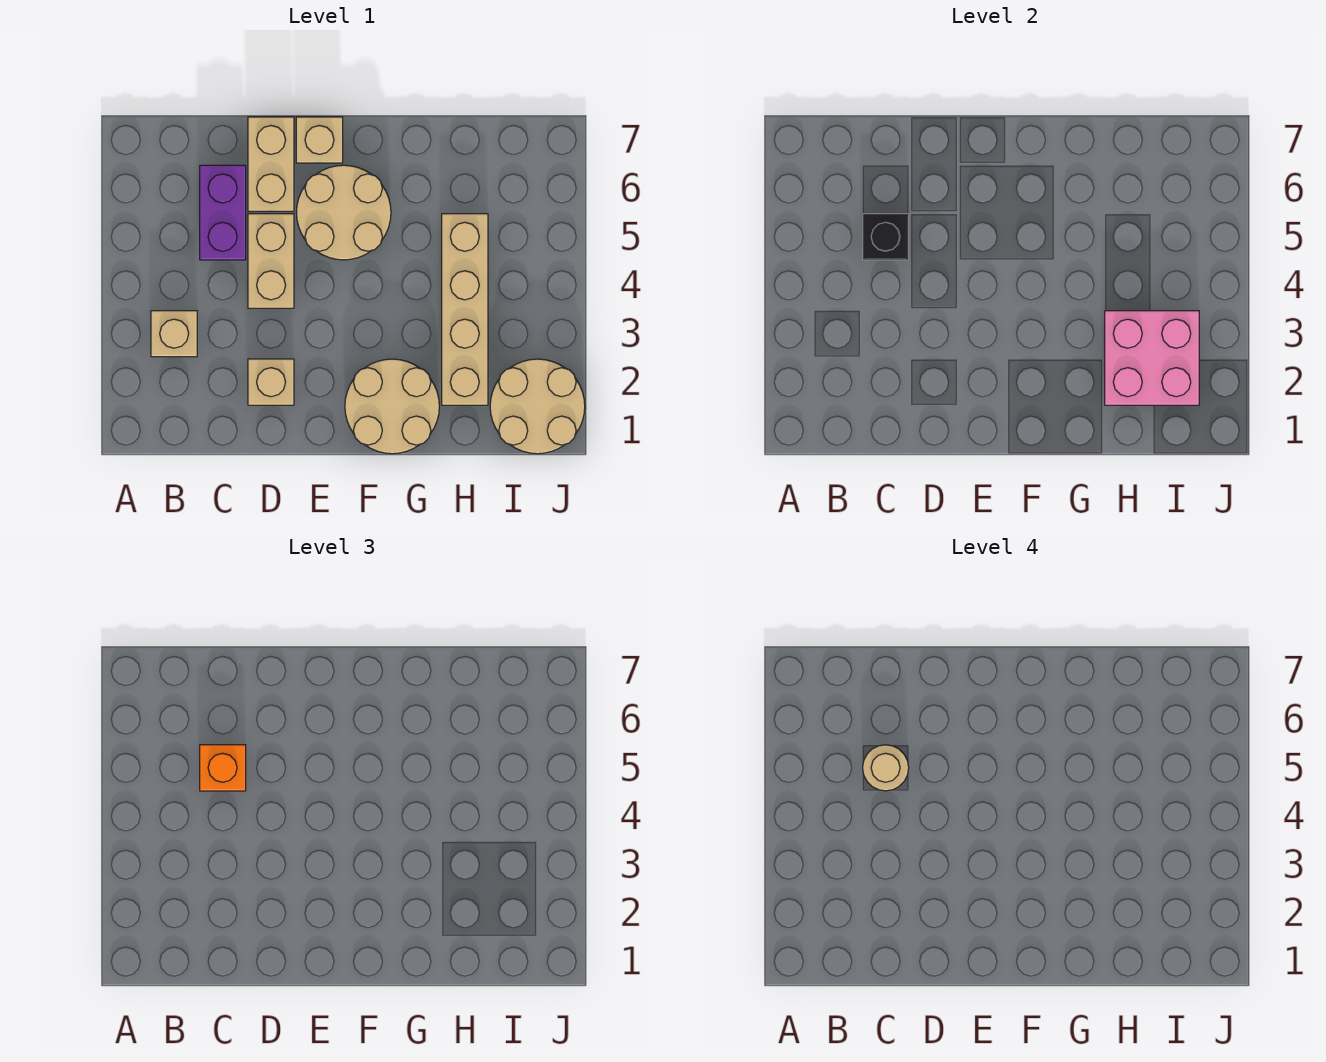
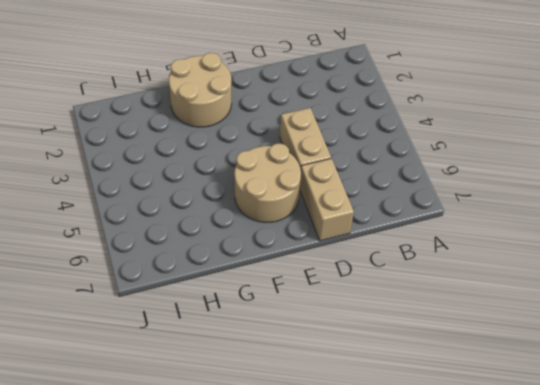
none -> tan 1x1 brick [151,311,197,357]
none -> purple 1x2 brick [200,165,246,260]
none -> tan 1x1 brick [248,359,294,405]

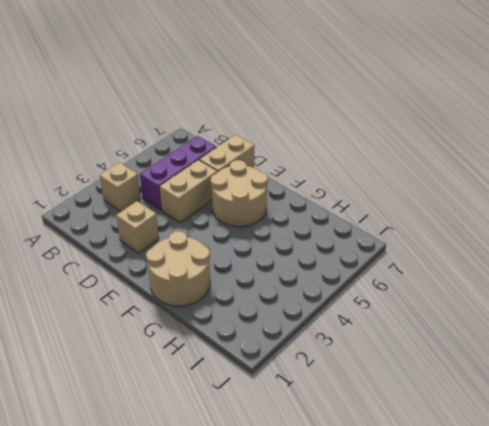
purple 1x3 brick [140,136,216,210] -> purple 1x2 brick [200,165,246,260]
none -> tan 1x1 brick [296,117,343,163]
none -> tan 1x4 brick [442,214,488,405]
none -> tan 2x2 round brick [490,359,585,454]

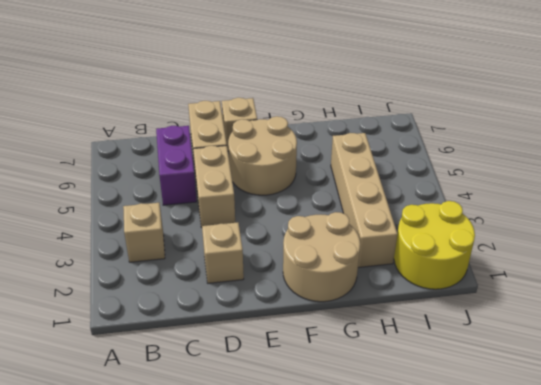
yellow 2x2 round brick [394,201,475,289] -> tan 2x2 round brick [490,359,585,454]
none -> black 1x1 brick [863,214,909,260]
none -> pink 2x2 brick [1105,311,1199,405]
none -> orange 1x1 brick [200,745,246,791]

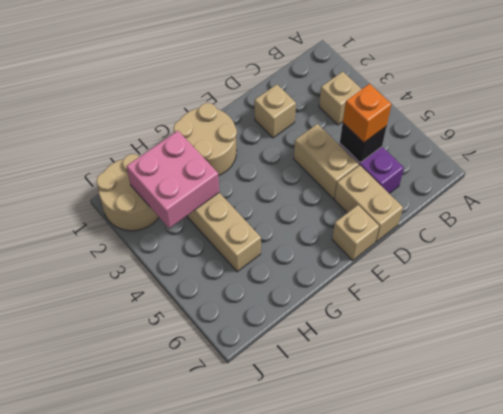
none -> tan 2x2 round brick [296,165,391,260]
none -> tan 1x1 round brick [863,745,909,791]

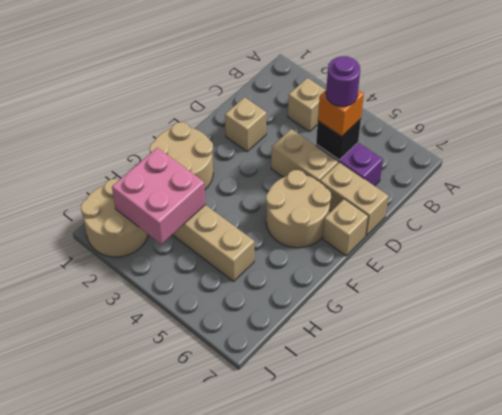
purple 1x1 round brick [326,56,360,107] -> tan 1x1 round brick [863,745,909,791]

